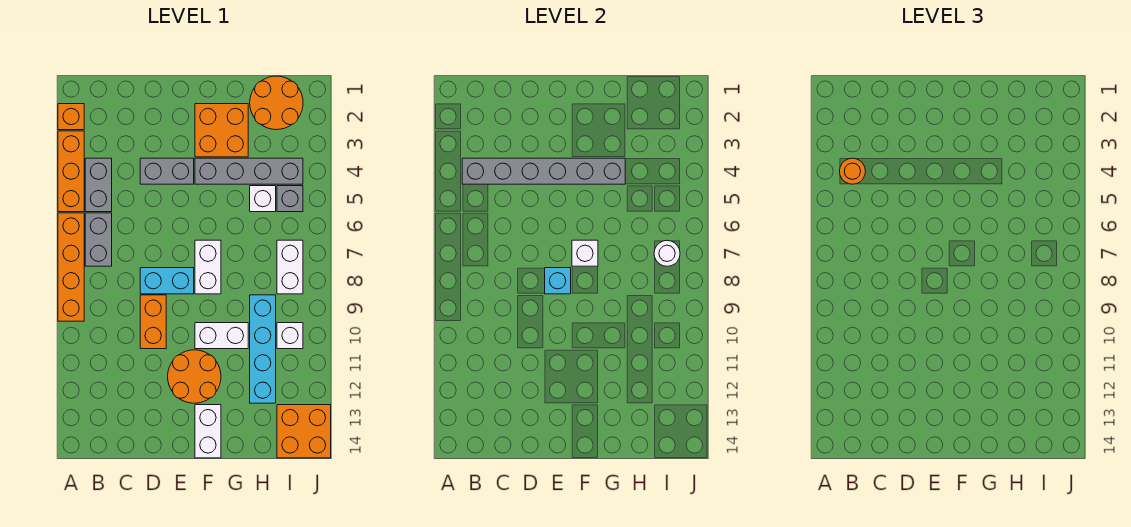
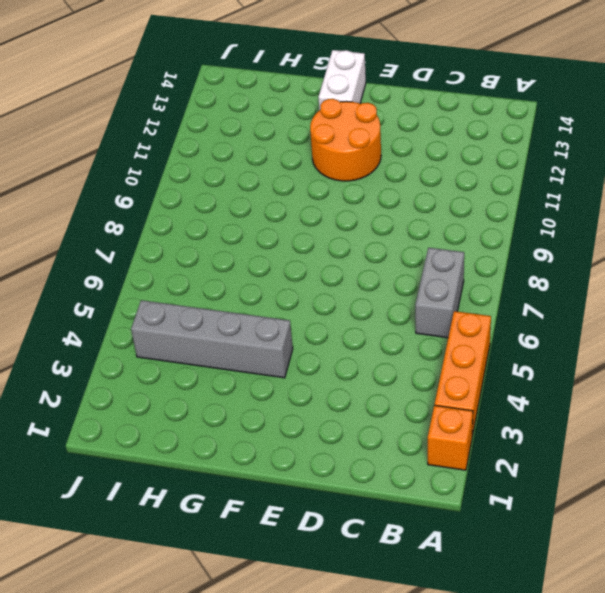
none -> orange 1x4 brick [58,213,84,321]
none -> grey 1x2 brick [85,158,112,212]
none -> grey 1x2 brick [140,158,194,184]

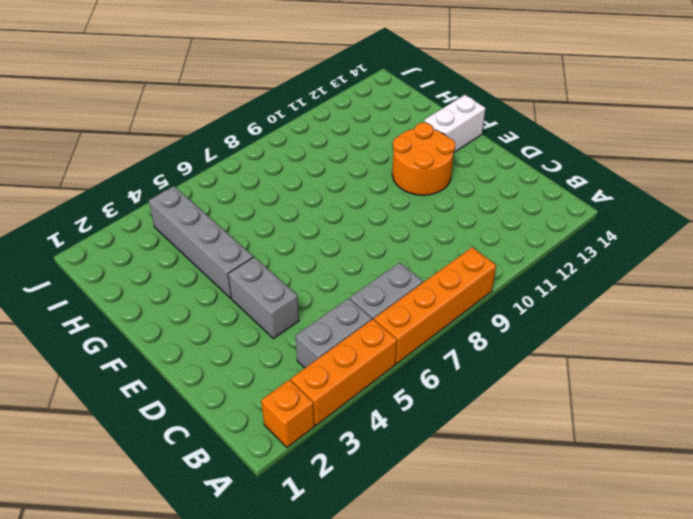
none -> cyan 1x2 brick [140,268,194,294]
none -> orange 1x2 brick [140,295,166,349]
none -> orange 2x2 brick [195,104,248,157]

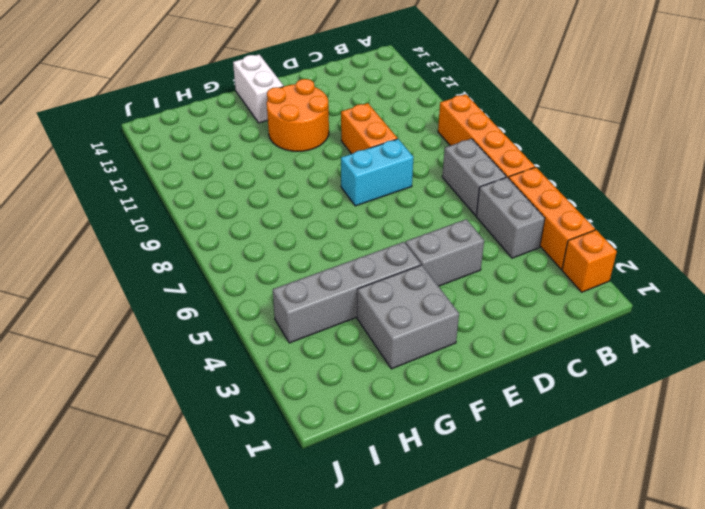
grey 2x2 brick [357,265,459,369] -> orange 2x2 brick [195,104,248,157]
none -> white 1x2 brick [195,240,221,294]
none -> white 1x2 brick [195,323,248,349]
none -> orange 2x2 round brick [250,76,303,130]

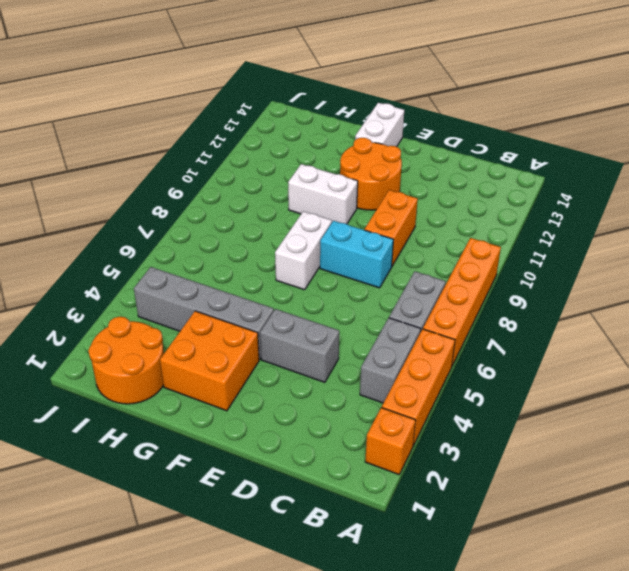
none -> white 1x1 brick [250,186,276,212]
none -> cyan 1x4 brick [250,295,276,403]
none -> grey 1x1 brick [277,186,303,212]

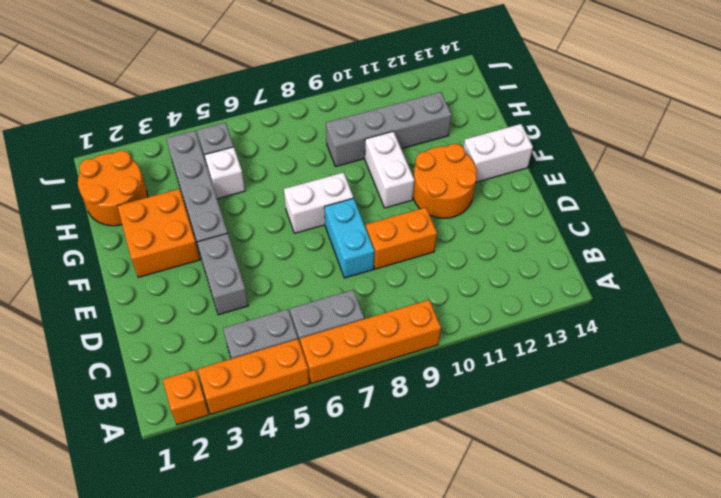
grey 1x4 brick [326,92,452,166] -> cyan 1x4 brick [250,295,276,403]
none -> white 1x2 brick [277,240,303,294]
none -> white 1x1 brick [277,323,303,349]
none -> orange 2x2 brick [277,405,331,458]

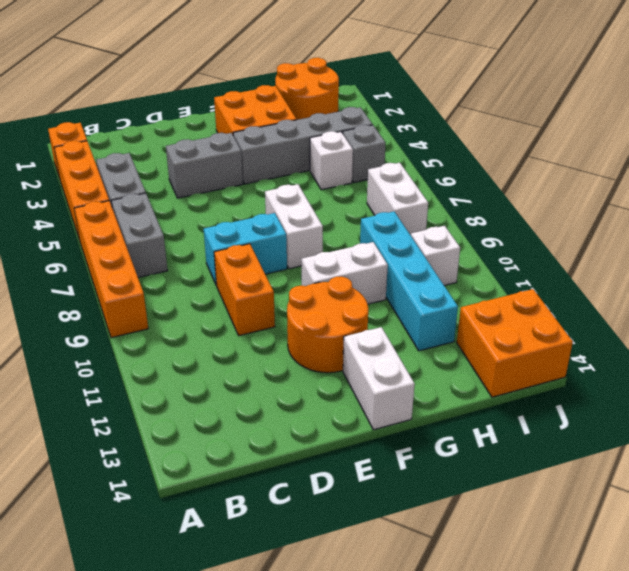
none -> grey 1x6 brick [462,158,625,184]
none -> cyan 1x1 brick [545,268,571,294]
none -> white 1x1 brick [572,240,598,266]

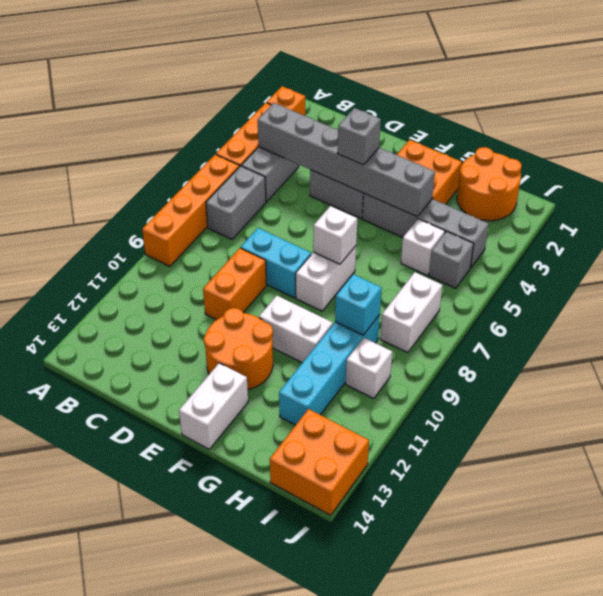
grey 1x1 brick [337,108,381,165] -> none
cyan 1x1 brick [335,274,382,335] -> cyan 1x1 brick moved to [545,268,571,294]
none -> white 1x1 round brick [654,240,680,266]
none -> orange 1x1 round brick [840,158,866,184]

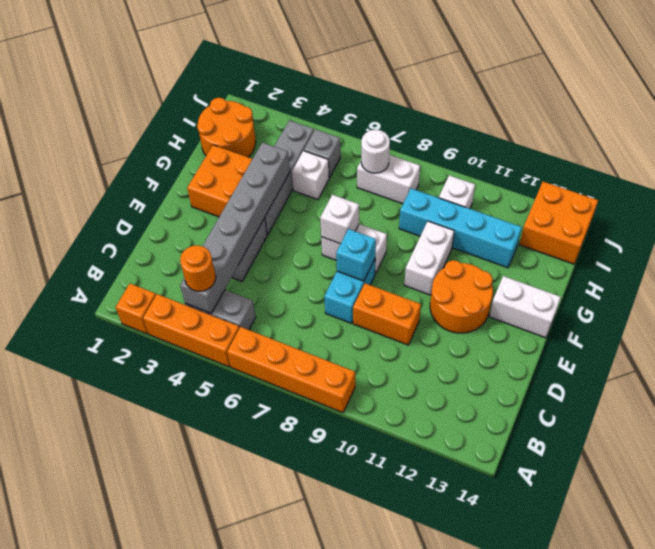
none -> grey 1x2 brick [85,213,112,266]

